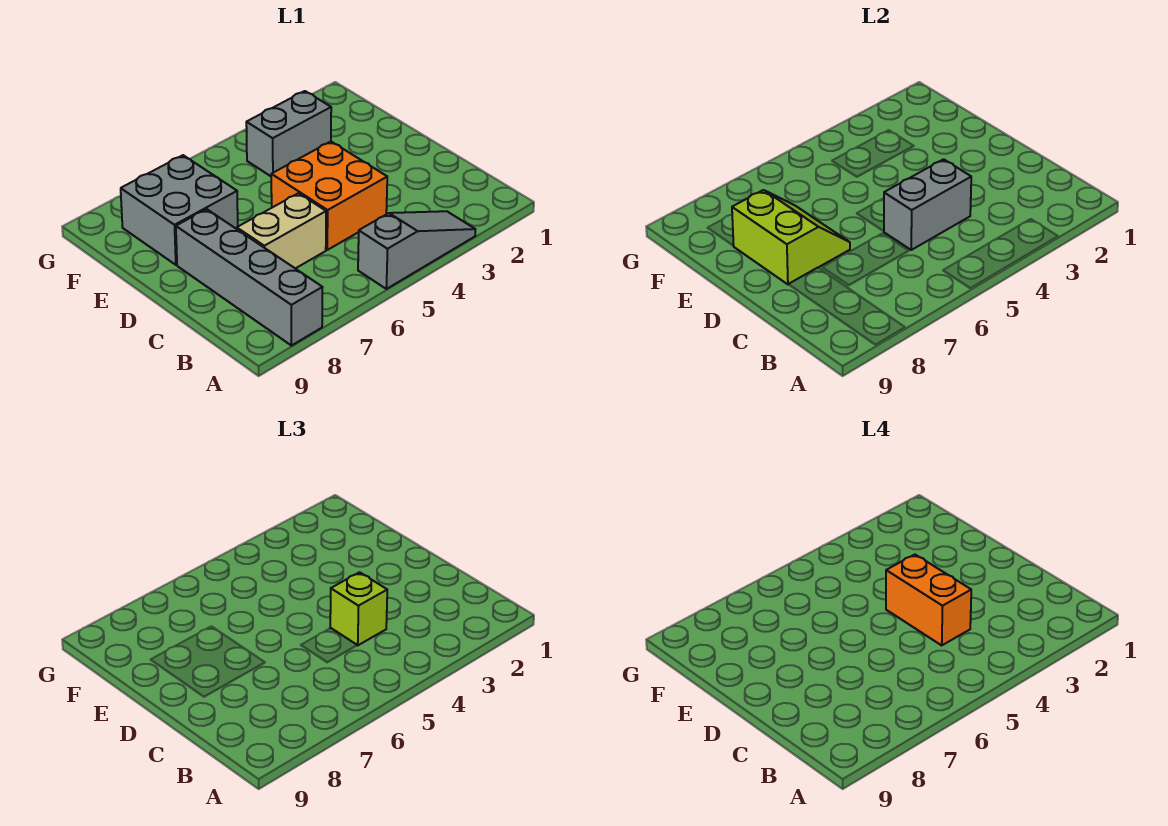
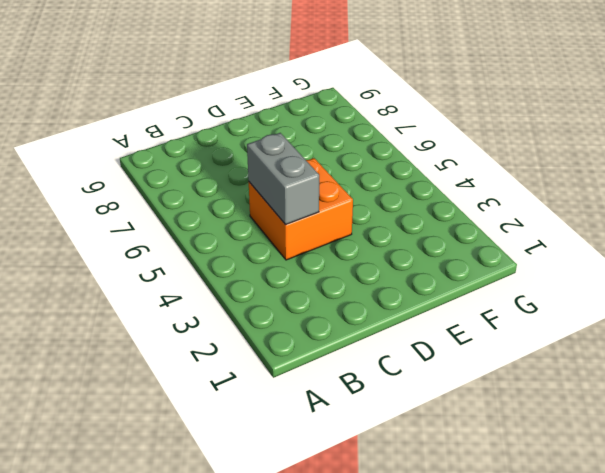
none -> grey 1x3 slope [358,211,475,289]
none -> grey 1x4 brick [176,209,323,346]

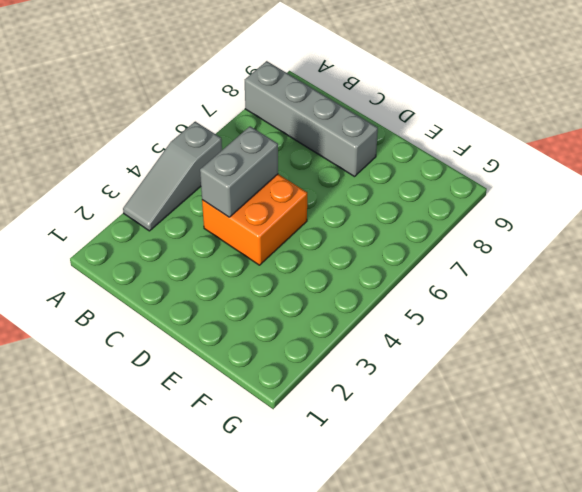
none -> tan 1x2 brick [237,193,326,268]
none -> grey 2x2 brick [121,155,238,265]

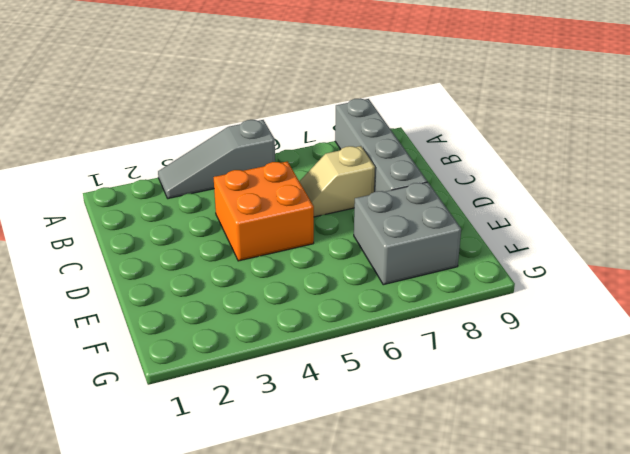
tan 1x2 slope [299,146,375,217] -> tan 1x2 brick [237,193,326,268]
none -> grey 1x2 brick [246,91,331,176]
none -> grey 1x2 brick [884,159,971,250]

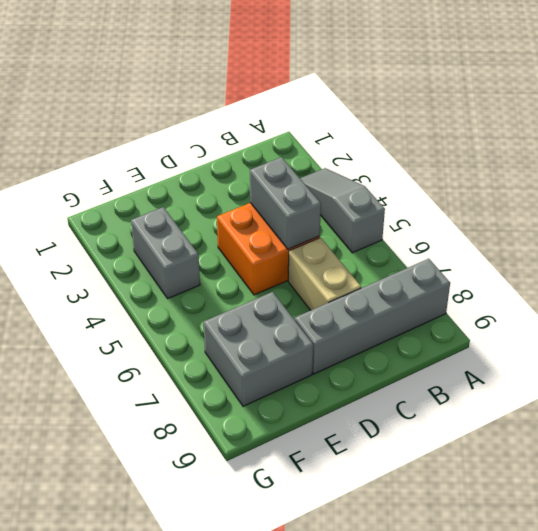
none -> lime 2x2 slope [732,190,850,284]
none -> lime 1x1 brick [330,572,387,645]

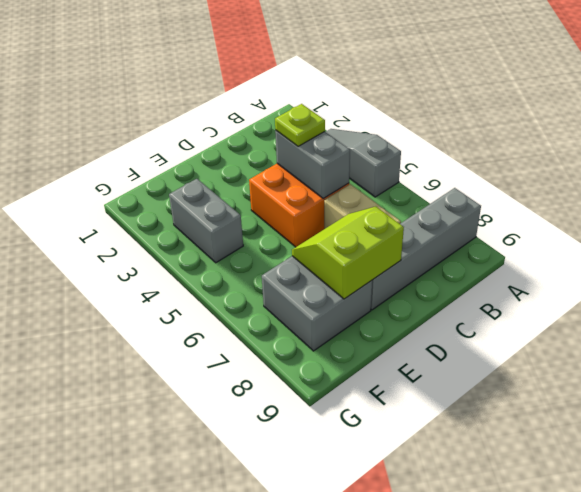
lime 1x1 plate [275,104,325,146] -> lime 1x1 brick [330,572,387,645]
none -> orange 1x2 brick [886,555,971,645]

